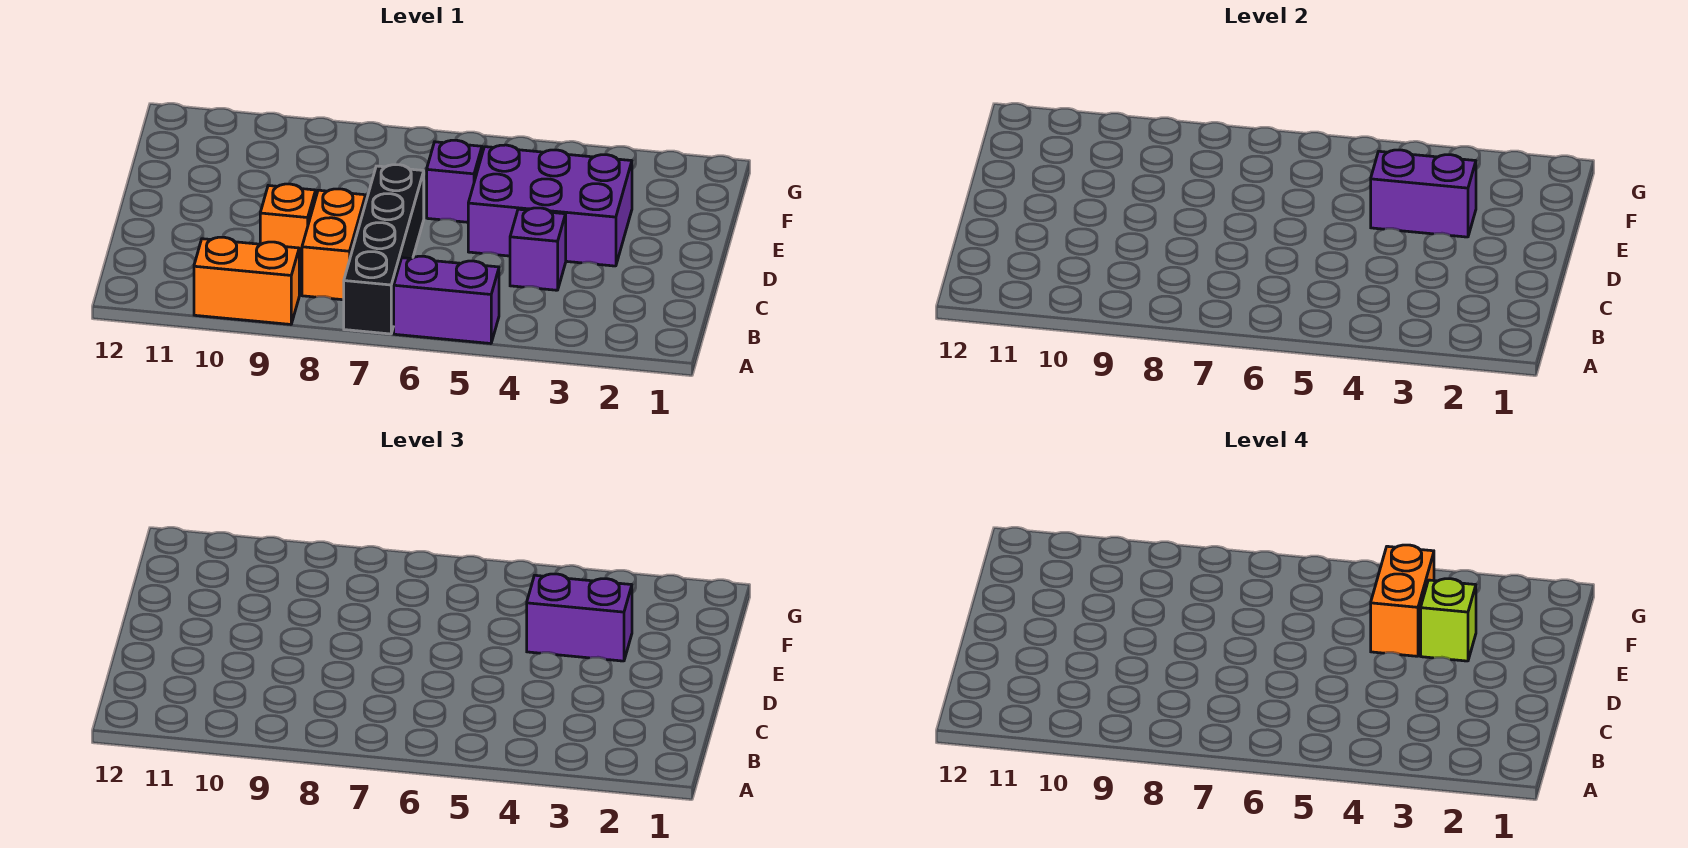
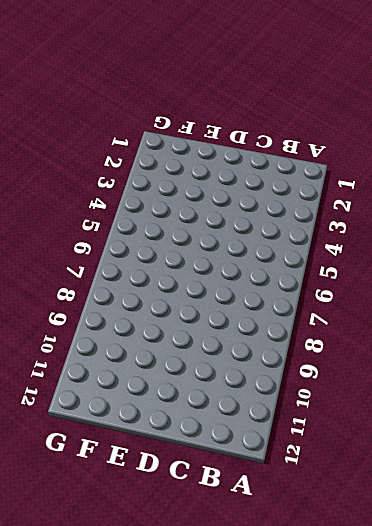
none -> purple 1x2 brick [394,256,499,344]
none -> black 1x4 brick [344,165,424,334]
none -> orange 1x2 brick [194,237,299,324]

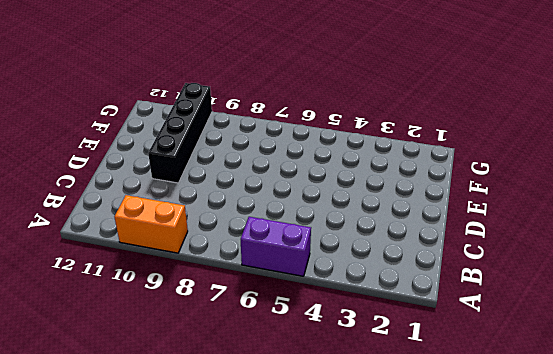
black 1x4 brick [148,83,212,183] -> black 1x4 brick moved to [344,165,424,334]
none -> orange 1x2 brick [302,189,366,300]
none -> purple 1x1 brick [510,208,566,290]
none -> orange 1x1 brick [260,184,316,266]

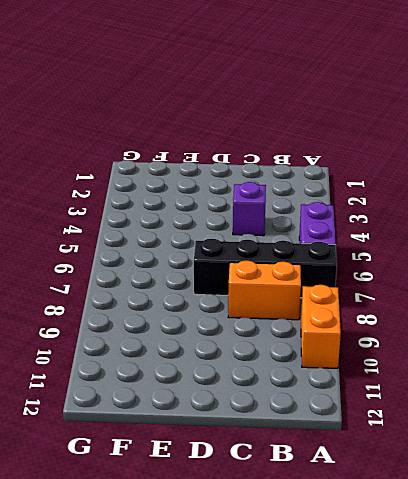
none -> orange 1x1 brick [260,184,316,266]
none -> purple 2x3 brick [468,145,632,266]
none -> purple 1x1 brick [427,140,482,222]

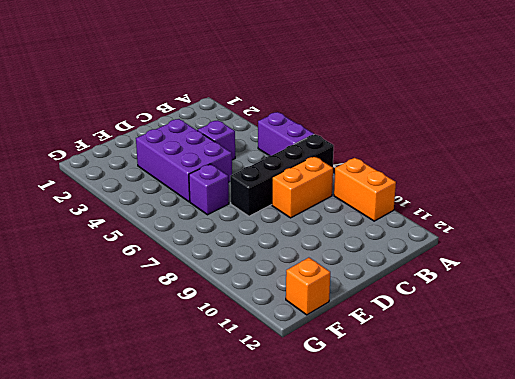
orange 1x1 brick [286,258,330,315] -> orange 1x1 brick moved to [260,184,316,266]
none -> purple 1x2 brick [1371,150,1476,237]
none -> purple 1x2 brick [527,574,632,661]
none -> lime 1x1 brick [1421,579,1476,661]

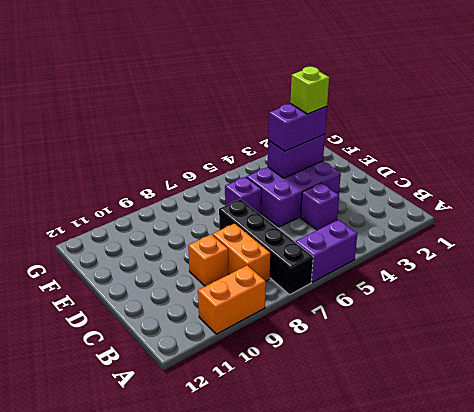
none -> orange 1x2 brick [1371,545,1434,656]

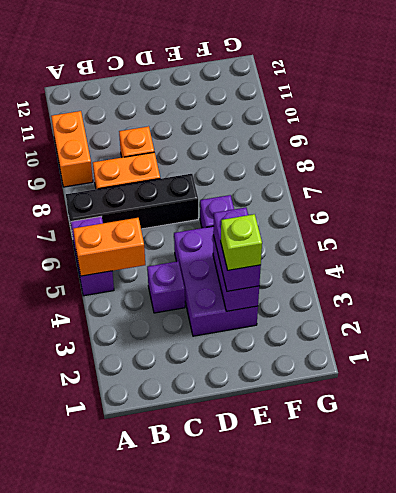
orange 1x2 brick [73,218,145,276] -> orange 1x2 brick moved to [1371,545,1434,656]

